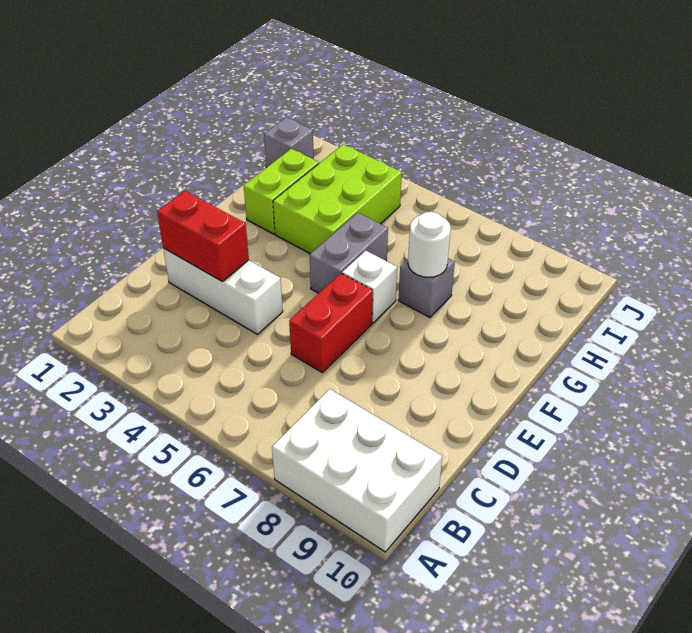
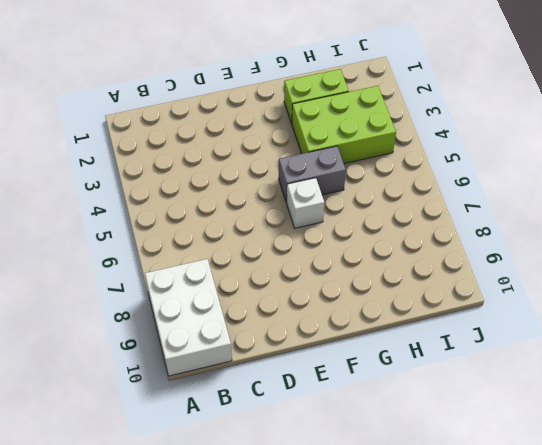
none -> white 1x3 brick [163,248,283,334]
none -> red 1x2 brick [289,273,373,372]

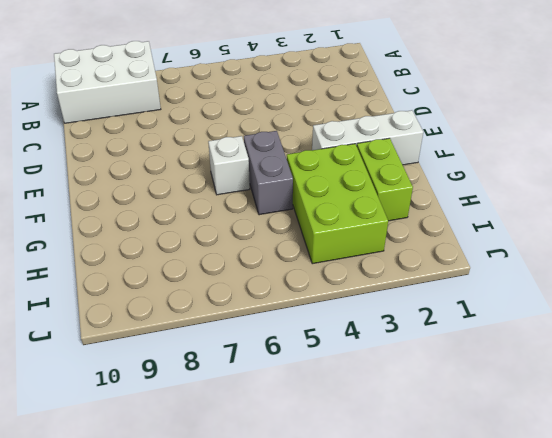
white 1x3 brick [312,110,423,165] -> white 1x3 brick moved to [163,248,283,334]
none -> red 1x2 brick [289,273,373,372]
none -> grey 1x1 brick [398,258,455,317]

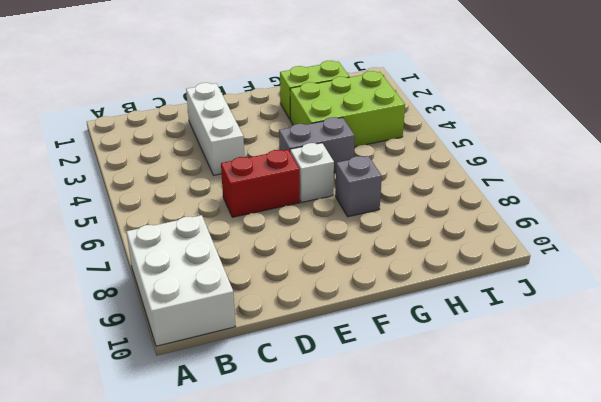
none -> grey 1x1 brick [264,117,314,168]
none -> red 1x2 brick [157,191,249,282]

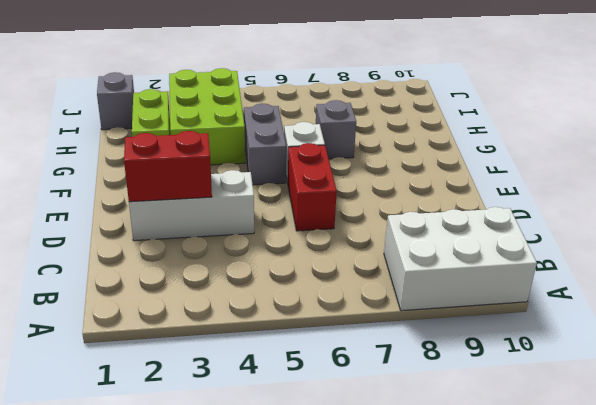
none -> white 1x1 round brick [408,212,451,277]

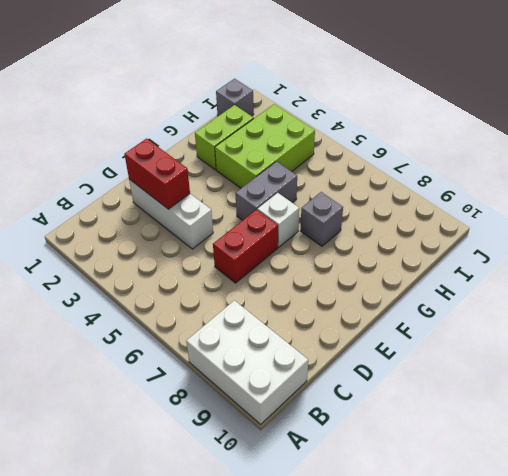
none -> white 1x1 round brick [408,212,451,277]

